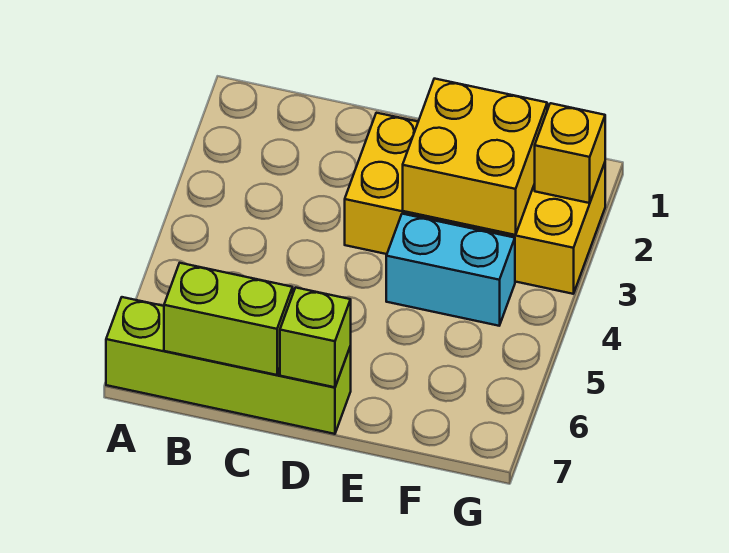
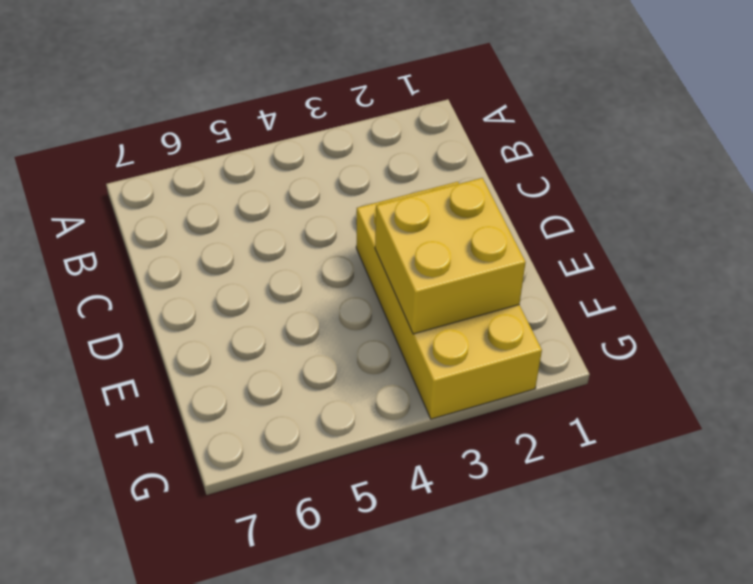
none -> lime 1x4 brick [106,297,351,434]
none -> cyan 1x2 brick [386,214,515,326]

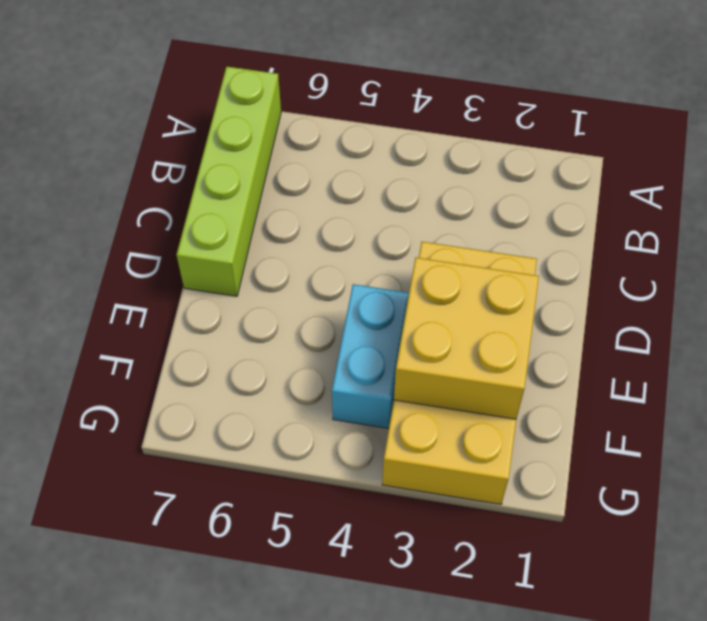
none -> lime 1x2 brick [164,263,293,375]
none -> lime 1x1 brick [280,288,351,387]

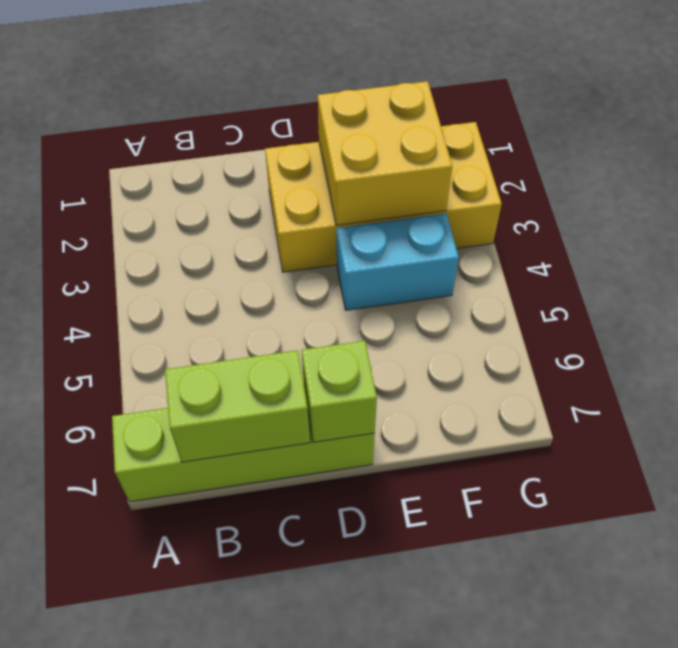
none -> yellow 1x1 brick [535,103,605,203]

